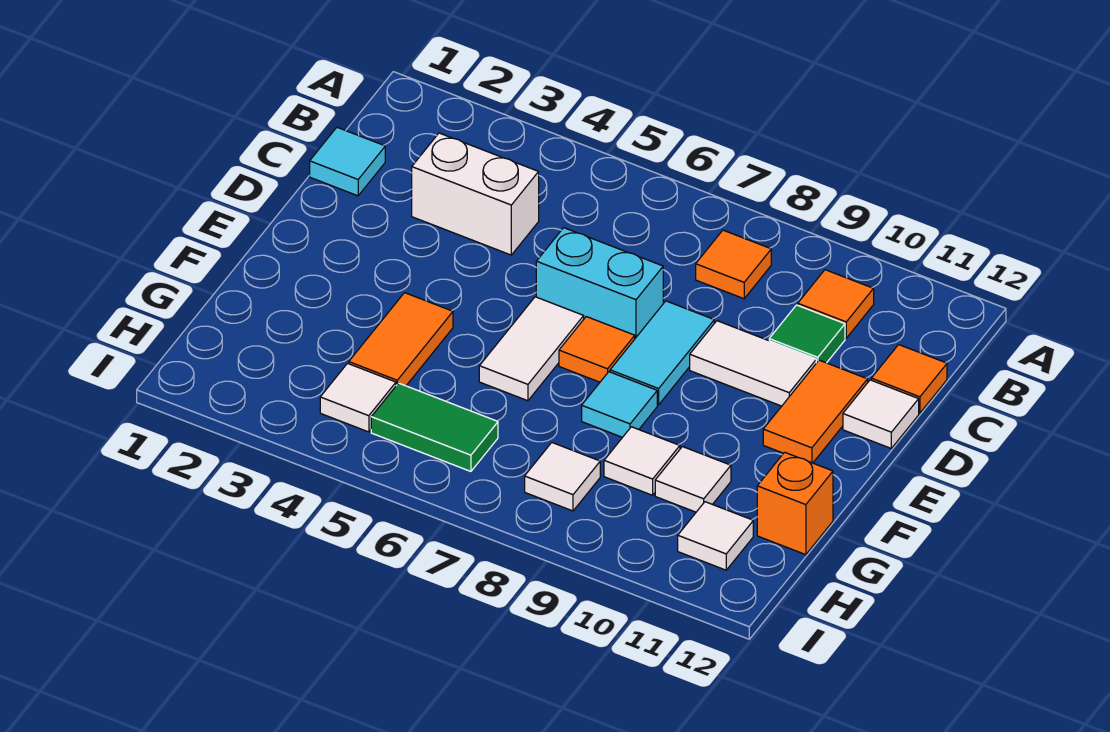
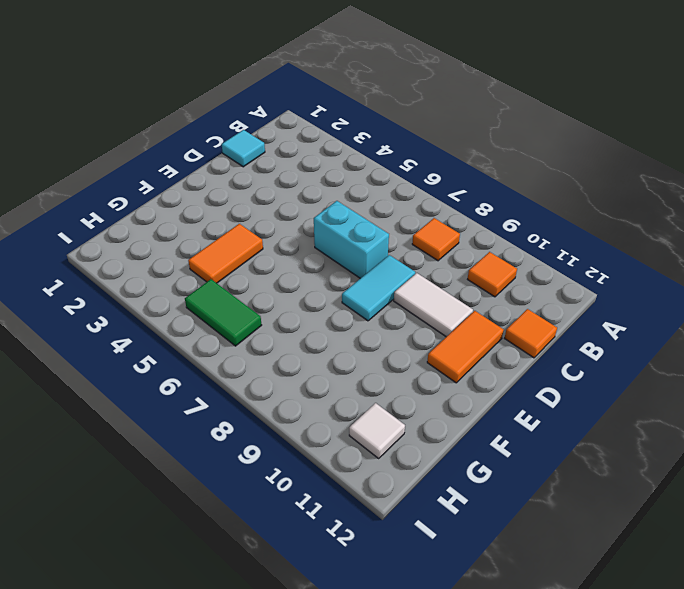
none -> white 1x2 brick [412,133,539,255]
none -> green 1x1 tile [769,305,845,363]
none -> white 1x1 tile [843,380,919,448]

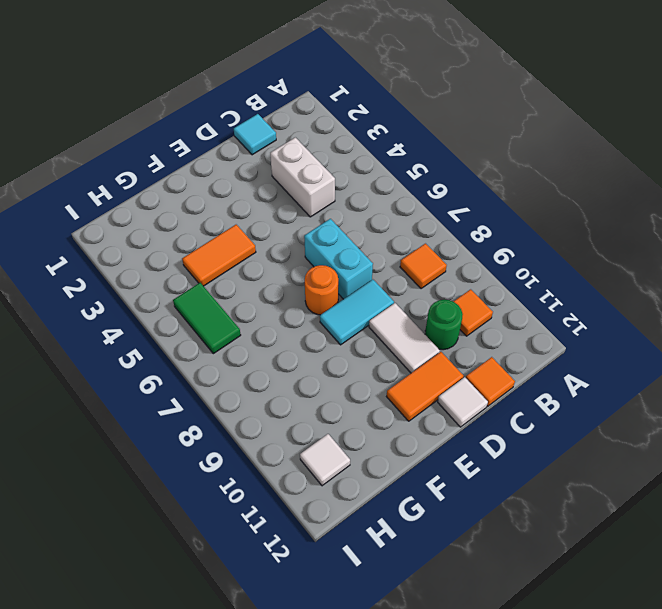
green 1x1 round brick [425,300,463,350] -> green 1x1 tile [769,305,845,363]
orange 1x1 round brick [305,265,338,315] -> orange 1x1 tile [559,317,635,382]
none -> white 1x2 tile [479,297,584,401]
none -> cyan 1x1 tile [582,372,657,437]
none -> white 1x1 tile [604,427,680,495]

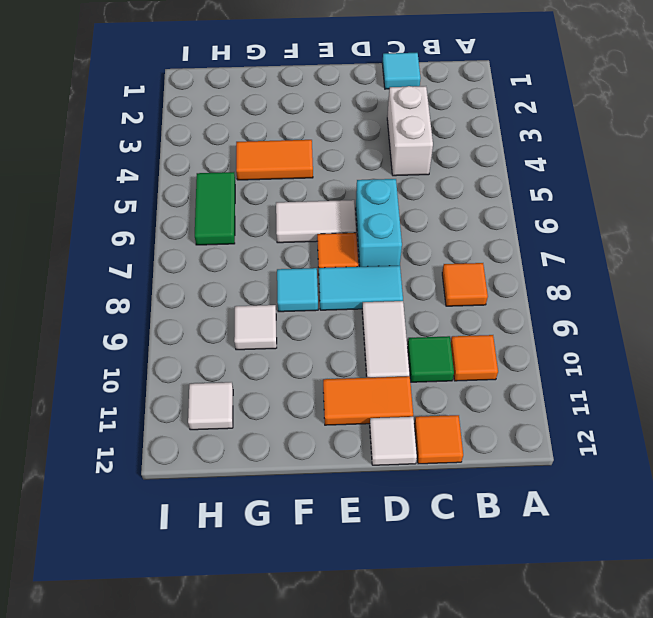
none -> white 1x1 tile [655,447,731,512]
none -> orange 1x1 brick [757,452,833,555]
none -> white 1x1 tile [320,363,396,432]

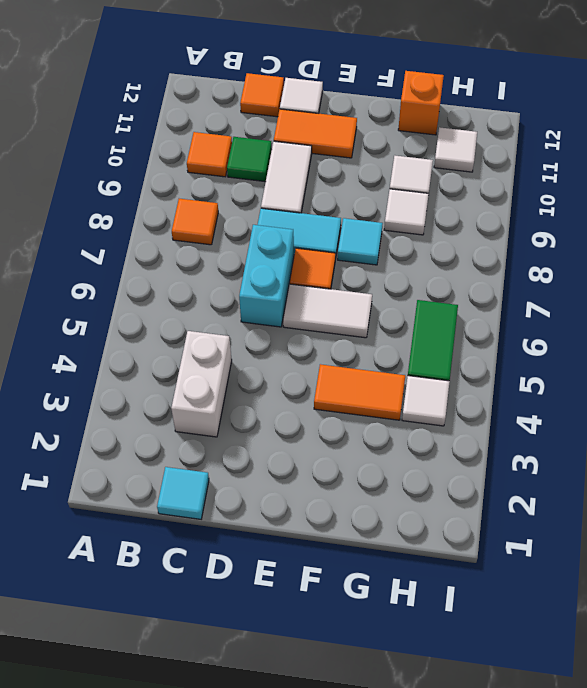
none -> white 1x1 tile [525,443,600,511]

